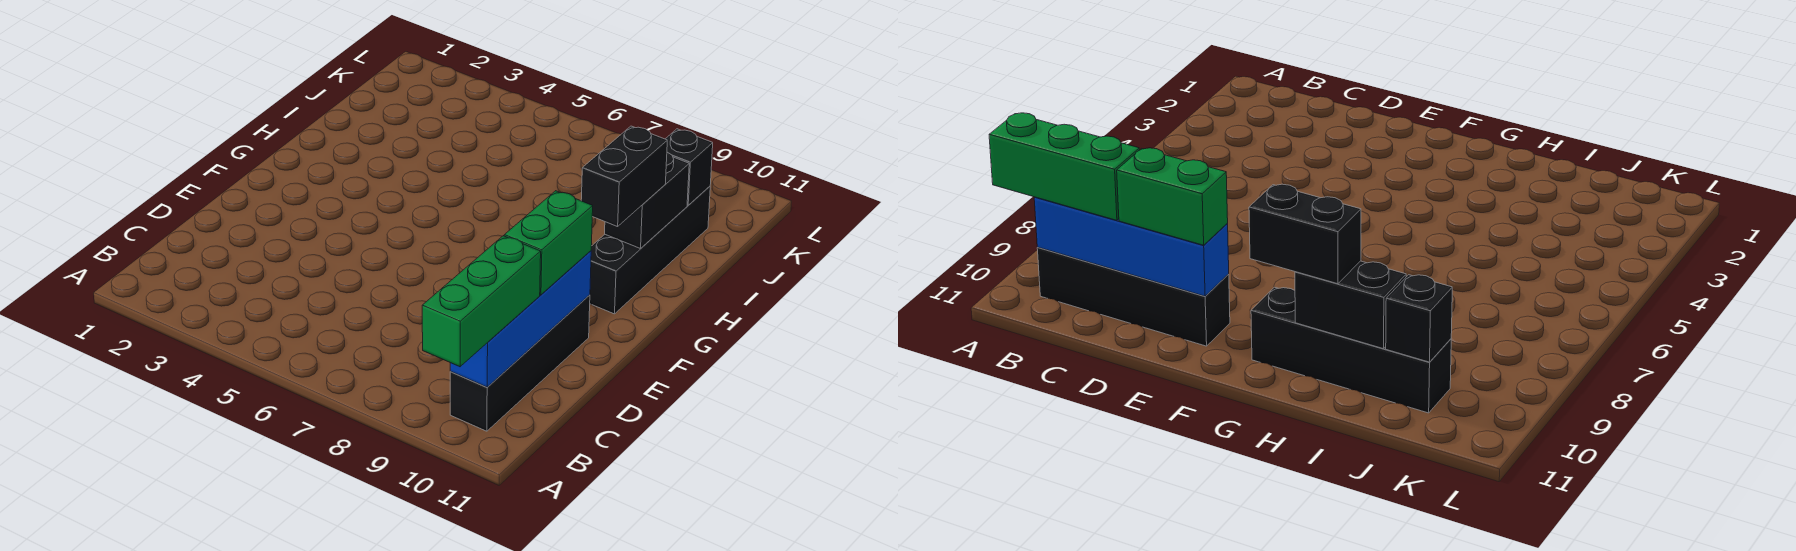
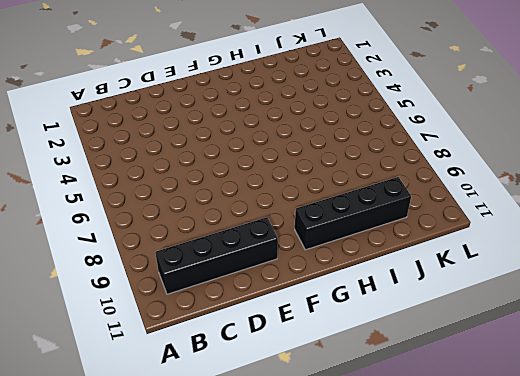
none -> blue 1x4 brick [450,251,591,387]
none -> black 1x2 brick [605,152,689,249]

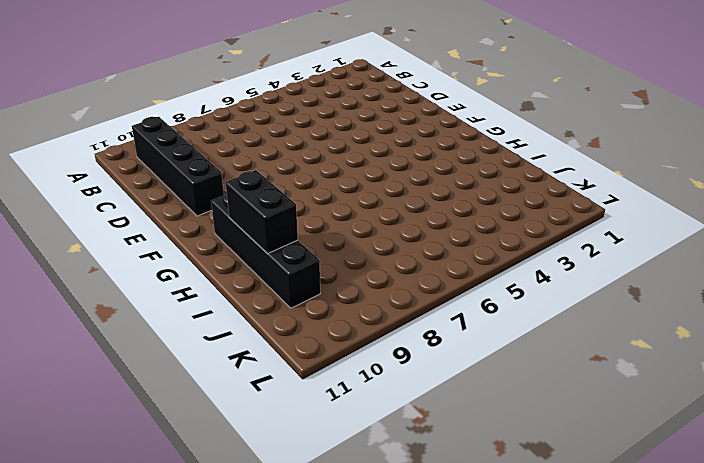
none -> blue 1x4 brick [450,251,591,387]
none -> black 1x1 brick [666,129,713,205]

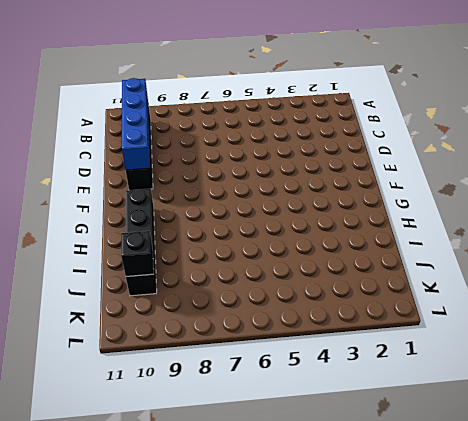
none -> black 1x2 brick [605,152,689,249]
none -> green 1x3 brick [422,236,541,367]

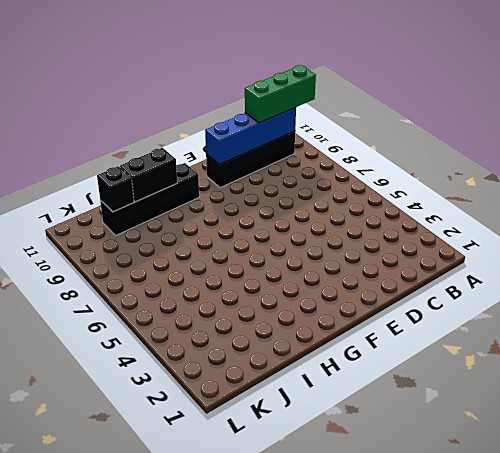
none -> green 1x2 brick [504,191,593,295]
none -> black 1x2 brick [581,126,667,227]

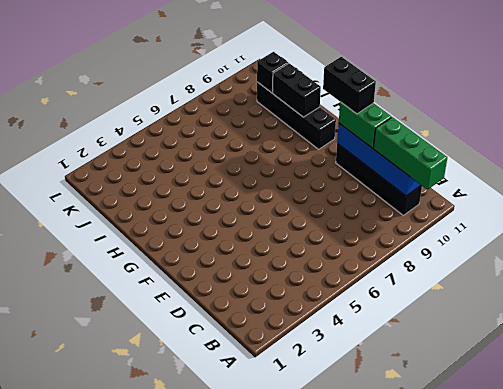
black 1x2 brick [323,57,376,114] -> black 1x2 brick moved to [581,126,667,227]

